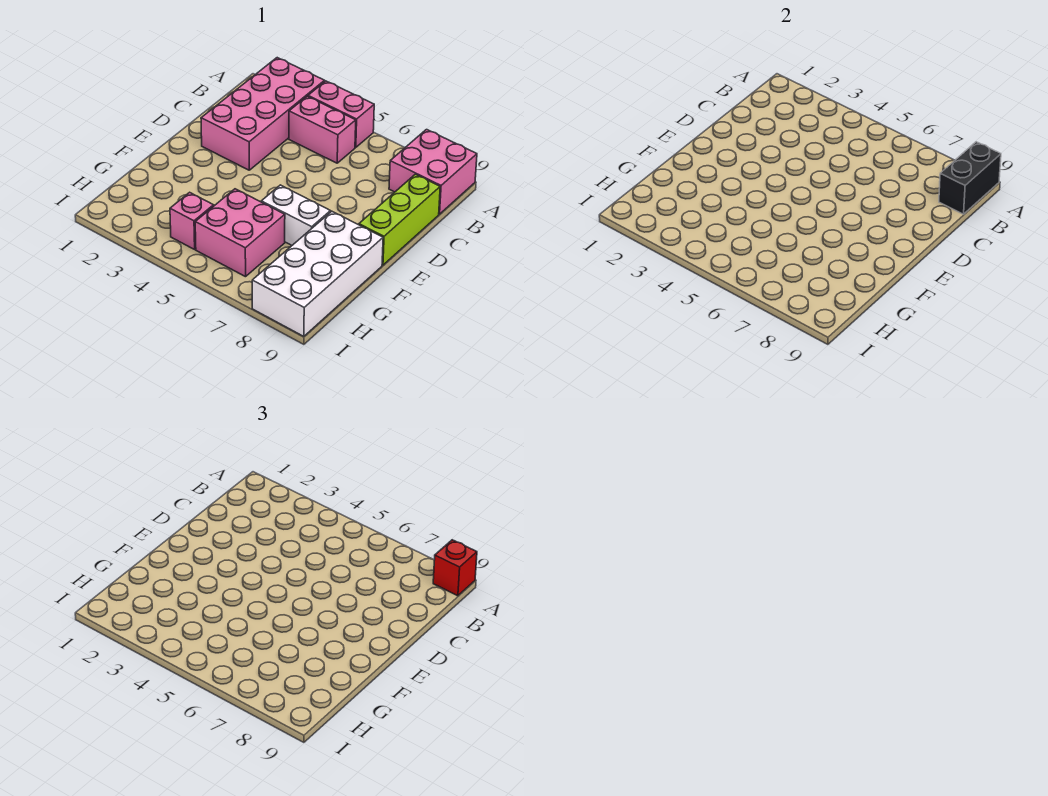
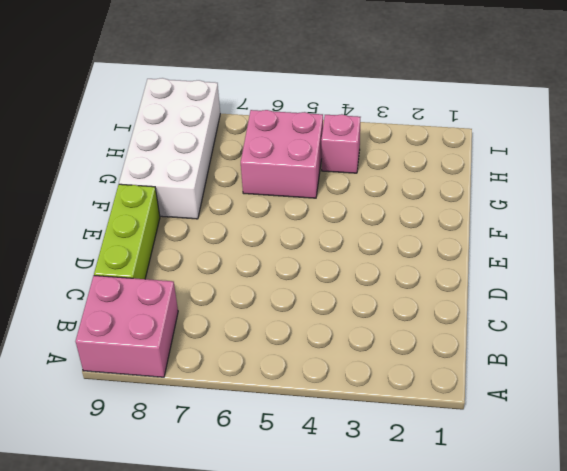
none -> pink 2x4 brick [201,58,325,170]
none -> pink 1x2 brick [308,81,374,147]

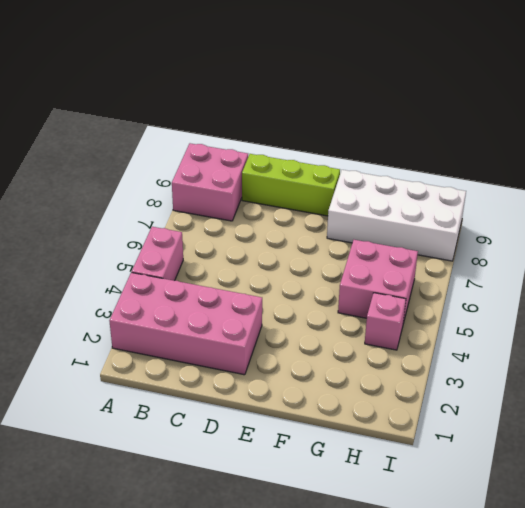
none -> pink 1x2 brick [289,96,356,163]
none -> white 1x2 brick [261,185,331,245]

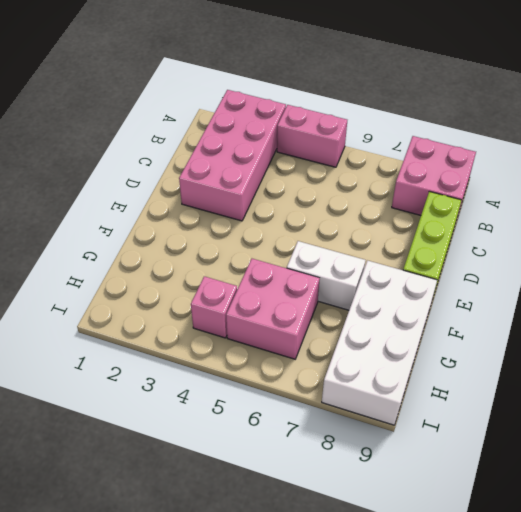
none -> pink 1x2 brick [289,96,356,163]
none -> black 1x2 brick [939,142,1001,214]

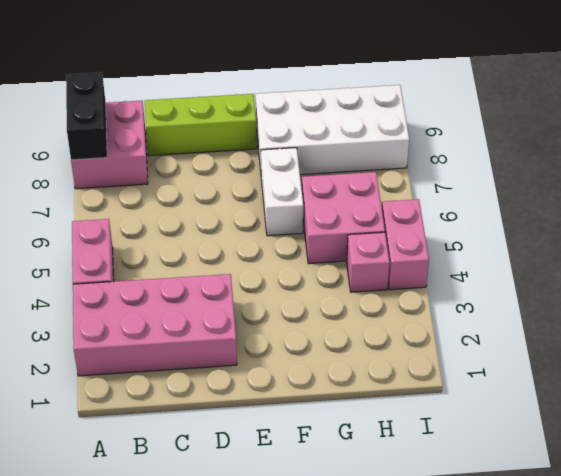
black 1x2 brick [66,72,107,160] -> black 1x2 brick turned to [939,142,1001,214]
pink 1x2 brick [382,199,429,290] -> pink 1x2 brick moved to [289,96,356,163]
none -> red 1x1 brick [433,540,477,596]

